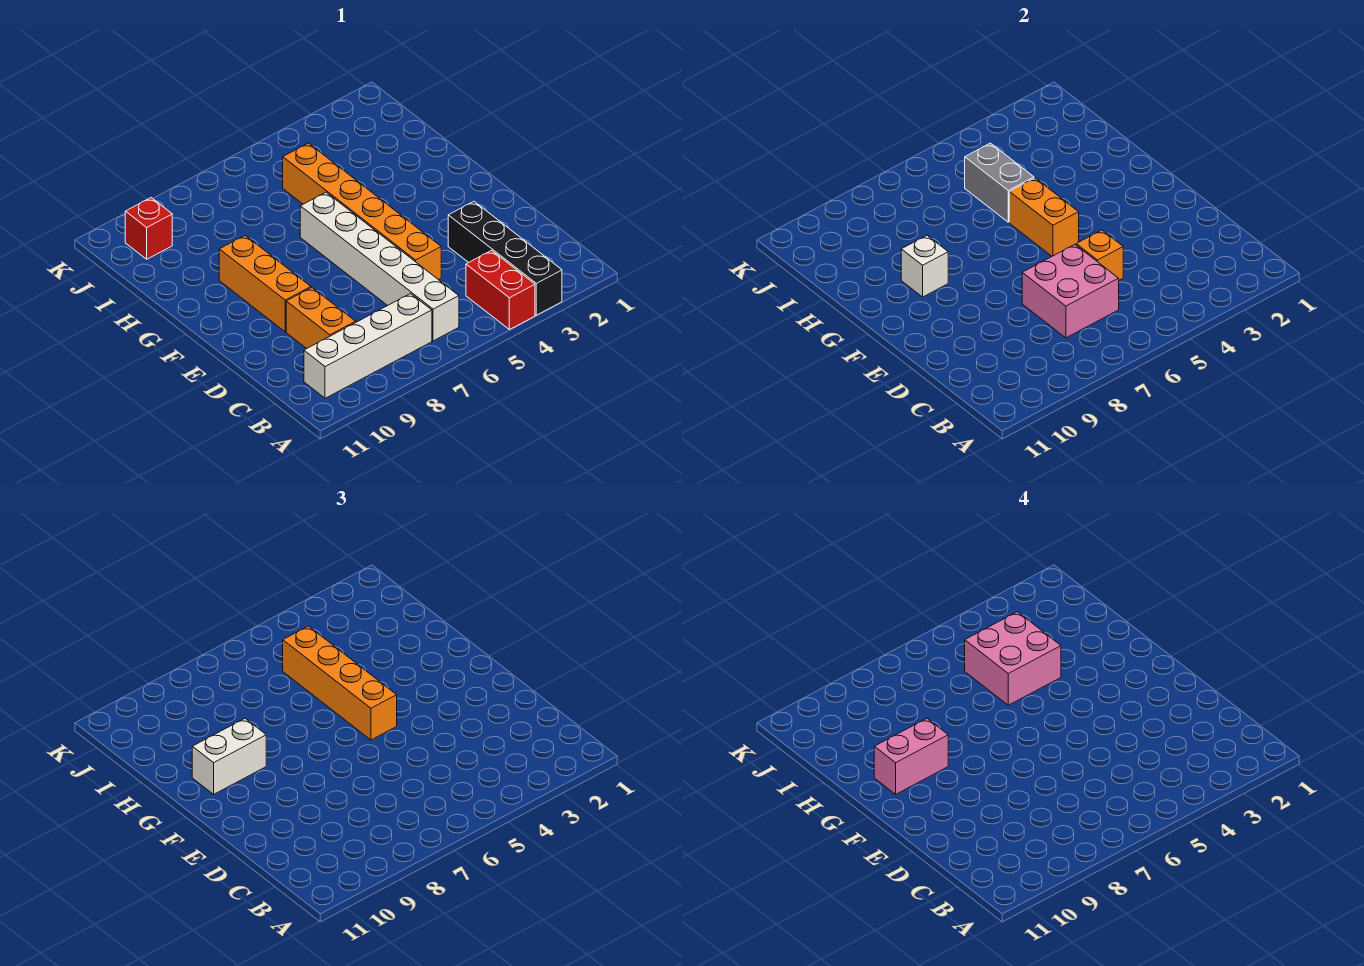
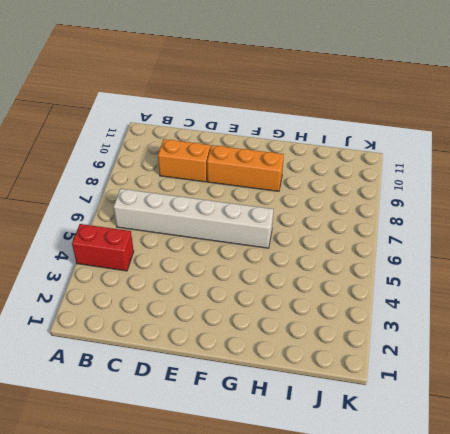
none -> black 1x4 brick [448,201,562,315]
none -> white 1x4 brick [304,294,432,398]
none -> orange 1x6 brick [283,143,441,280]

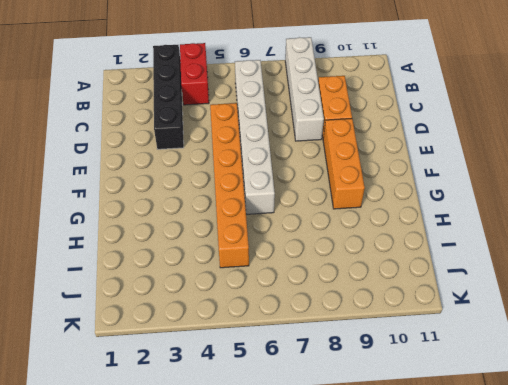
white 1x4 brick [285,37,324,141] -> white 1x4 brick turned to [304,294,432,398]
none -> red 1x1 brick [125,198,172,259]
none -> pink 2x2 brick [1022,245,1119,338]
none -> orange 1x1 brick [1076,230,1123,280]

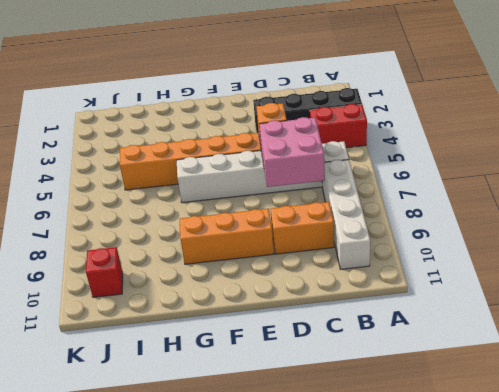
none -> orange 1x2 brick [1009,178,1079,256]
none -> white 1x1 brick [901,236,948,297]
none -> grey 1x2 brick [965,143,1034,222]

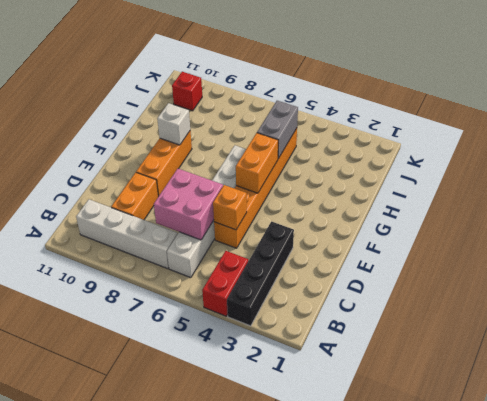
none -> orange 1x4 brick [283,626,397,740]
none -> white 1x2 brick [192,719,266,794]
none -> pink 1x2 brick [874,719,948,794]

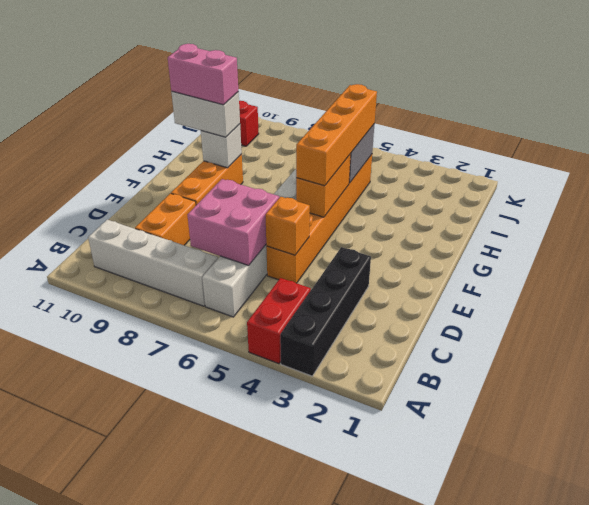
none -> pink 2x2 brick [965,612,1061,705]

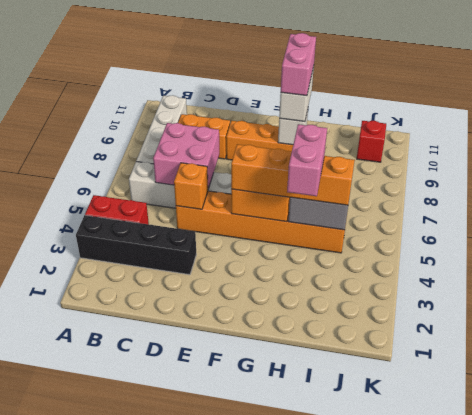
pink 1x2 brick [287,124,327,196] -> pink 2x2 brick [965,612,1061,705]

